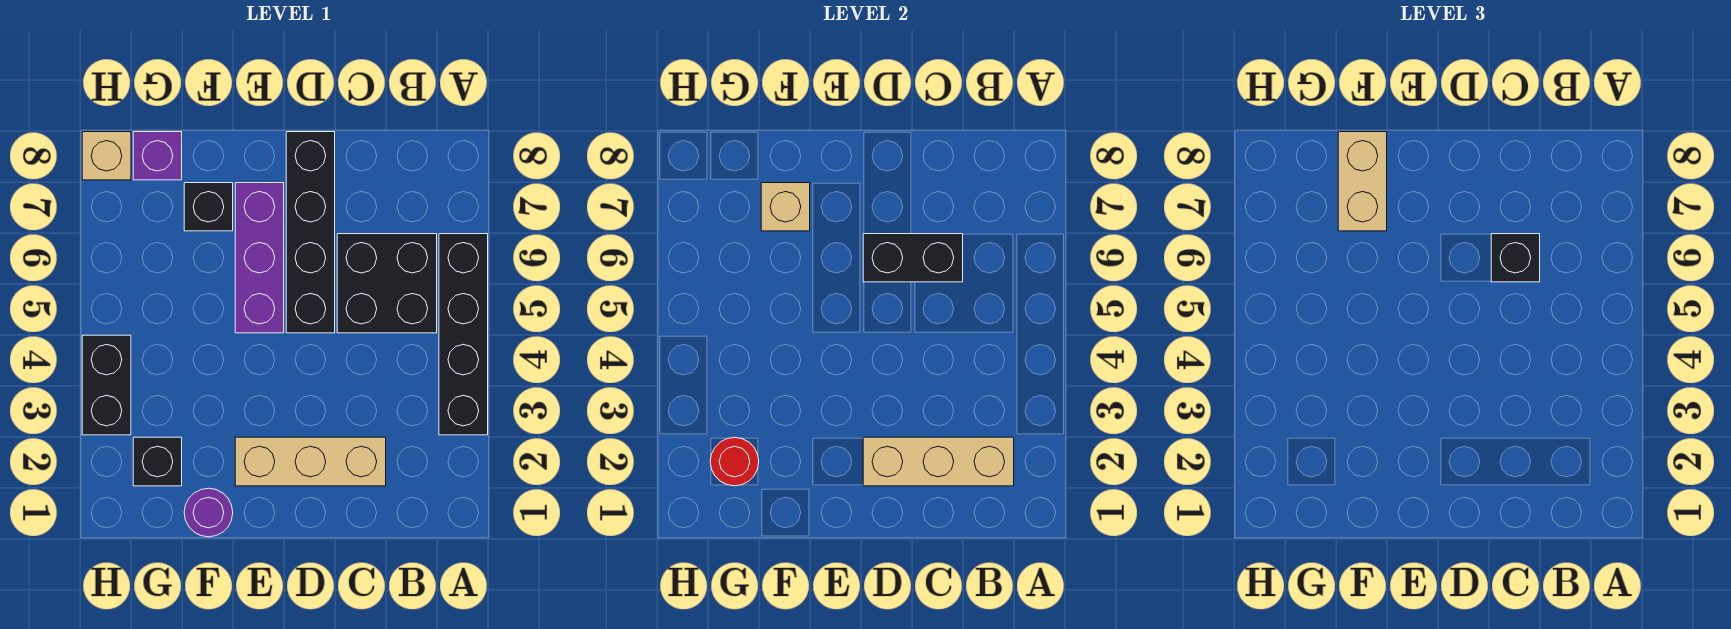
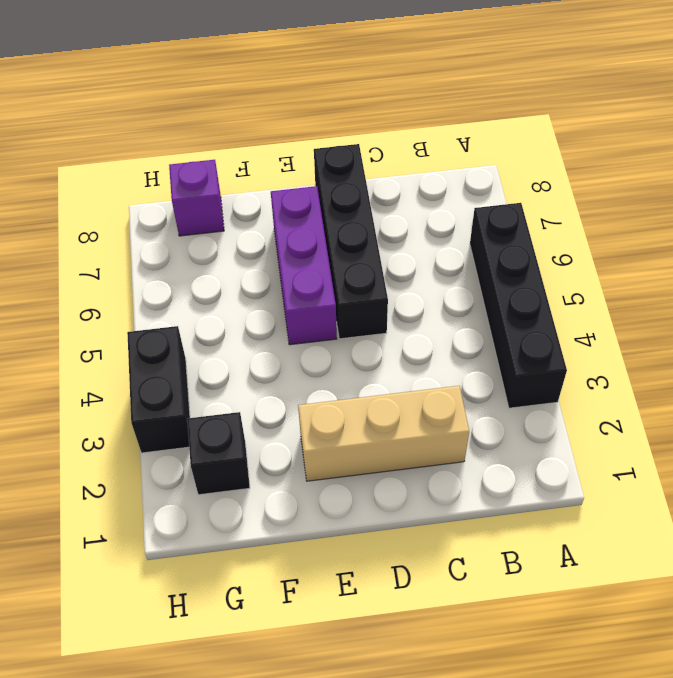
none -> black 2x2 brick [337,234,437,333]
none -> purple 1x1 round brick [184,488,233,537]
none -> black 1x1 brick [184,183,233,231]

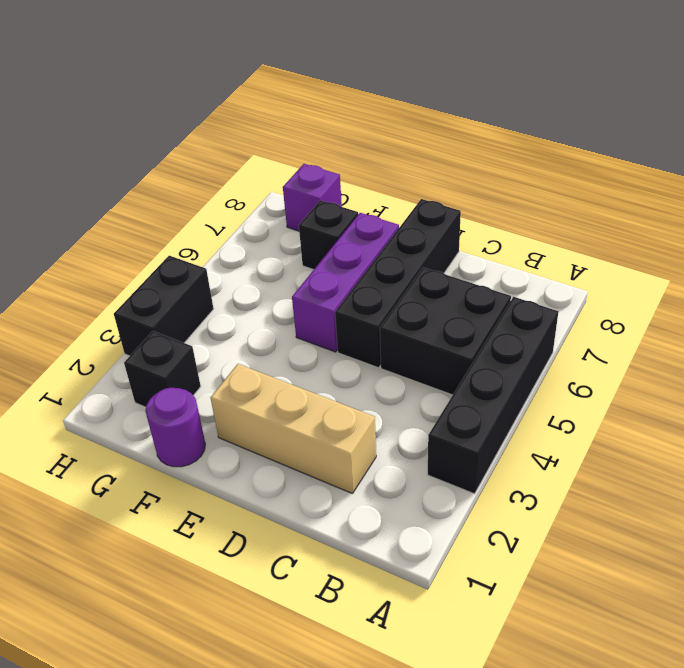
none -> tan 1x1 brick [82,132,131,180]
none -> tan 1x3 brick [863,437,1014,486]
none -> black 1x2 brick [863,234,963,282]

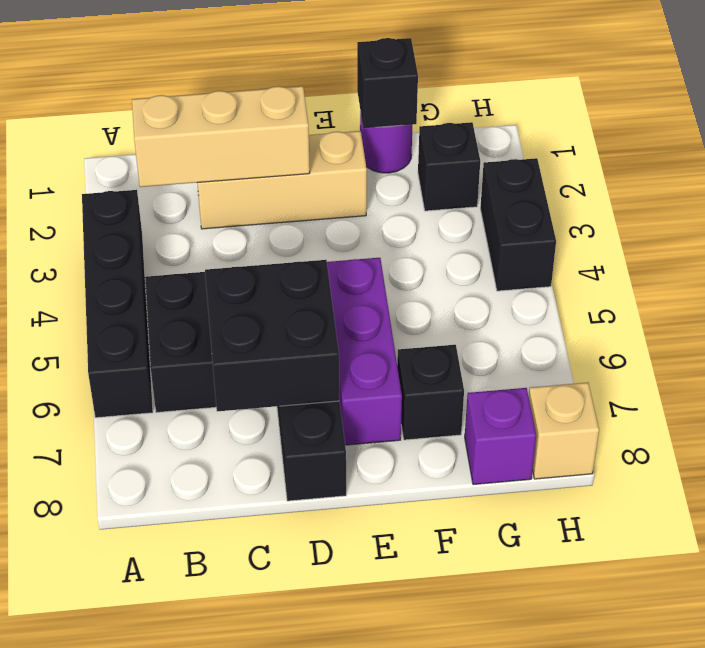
black 2x2 brick [205,260,339,411] -> black 1x2 brick [863,234,963,282]
black 1x1 brick [357,38,418,128] -> black 1x1 brick moved to [1491,234,1540,282]
none -> tan 1x1 brick [761,183,810,231]
none -> red 1x1 round brick [710,437,759,486]
none -> tan 1x2 brick [1338,132,1387,231]

